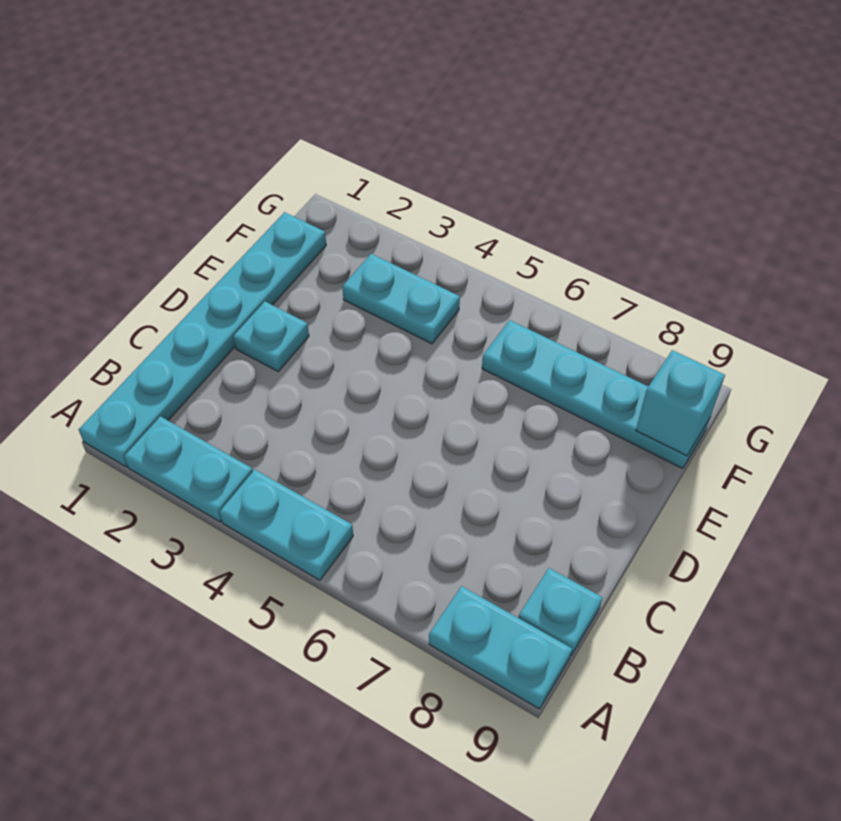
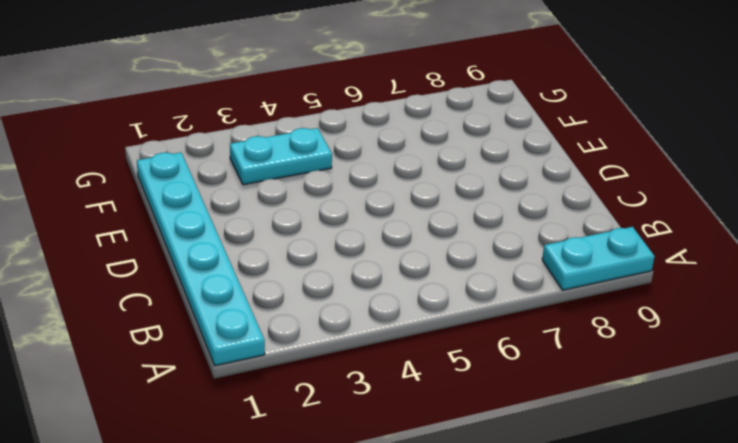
none -> cyan 1x2 plate [124,416,253,522]
none -> cyan 1x2 plate [220,470,353,580]

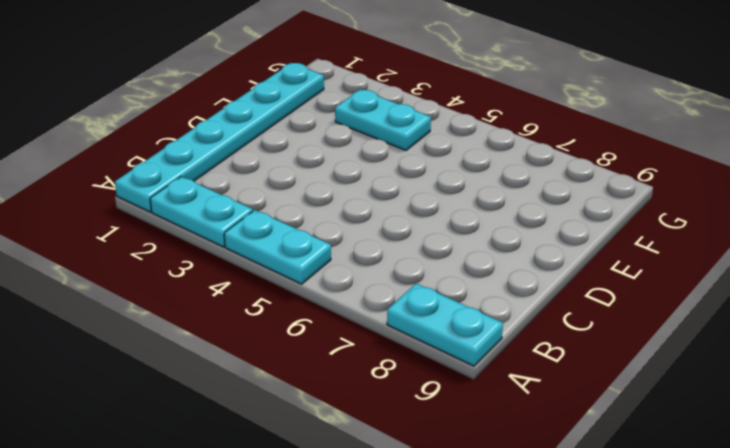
none -> cyan 1x1 plate [518,568,603,656]
none -> cyan 1x1 plate [233,302,309,371]

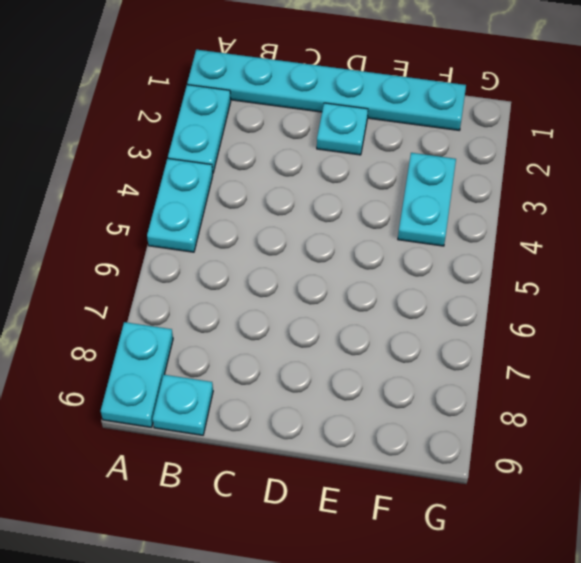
none -> cyan 1x4 plate [482,320,710,468]
none -> cyan 1x1 brick [636,350,725,456]

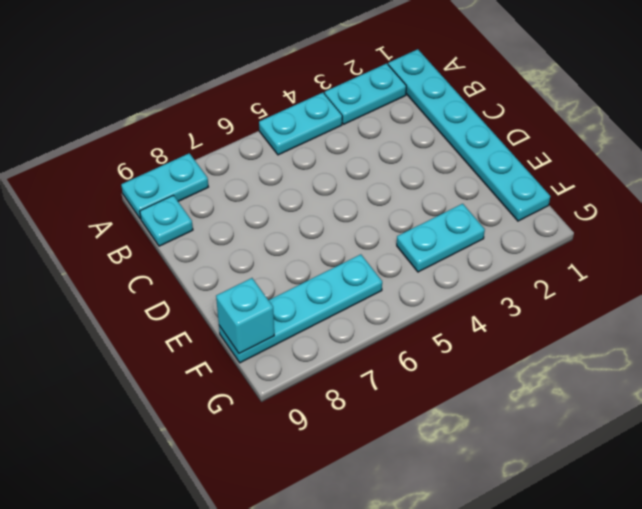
none -> cyan 1x1 plate [233,302,309,371]

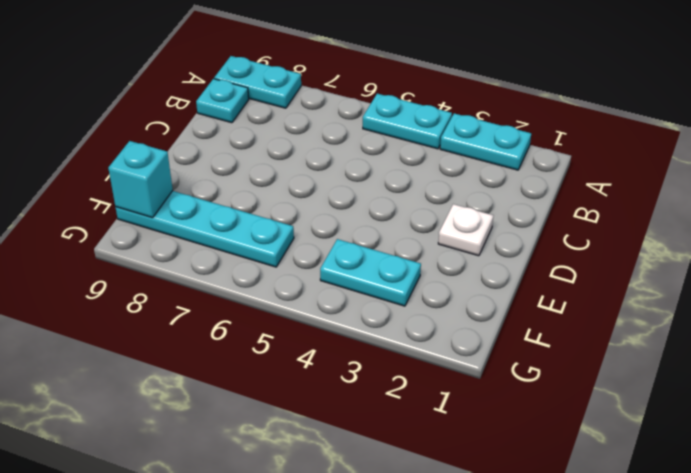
white 1x1 plate [438,204,493,256] -> cyan 1x1 plate [233,302,309,371]
none -> cyan 1x6 plate [78,212,326,467]

